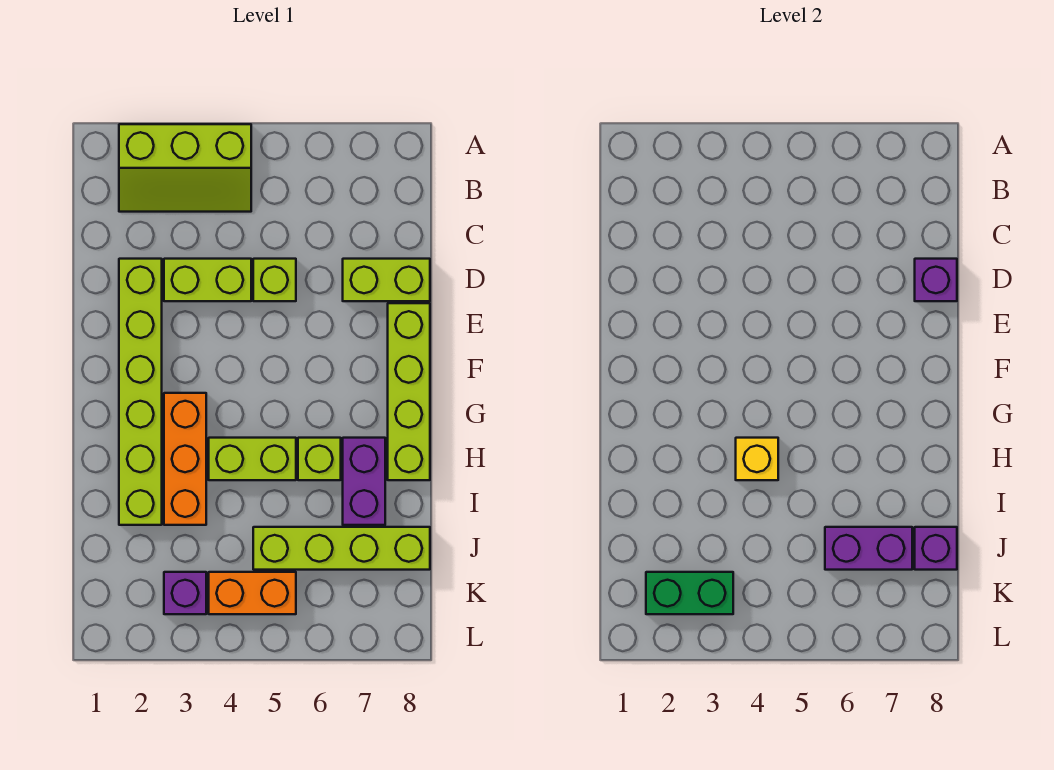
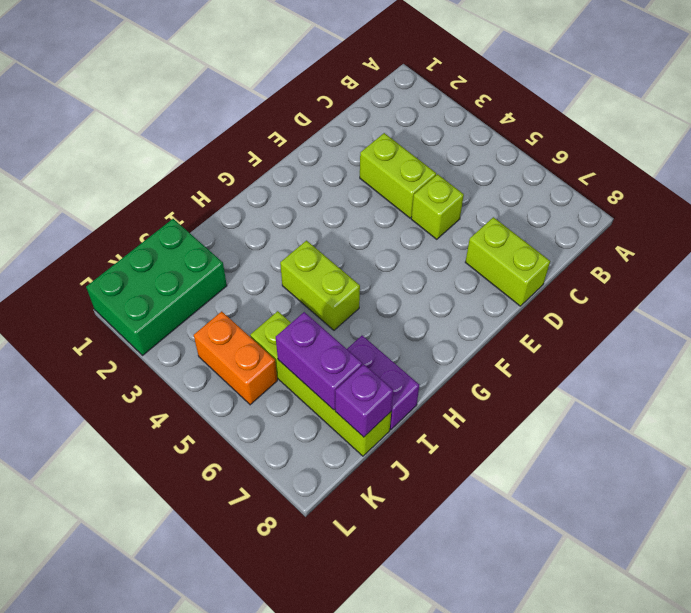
purple 1x2 brick [347,336,419,430] -> purple 1x2 brick turned to [343,438,385,525]
green 2x3 brick [86,219,227,355] -> none
none -> lime 2x3 slope [119,124,251,212]
none -> lime 1x6 brick [119,259,162,525]
none -> lime 1x4 brick [388,303,430,480]

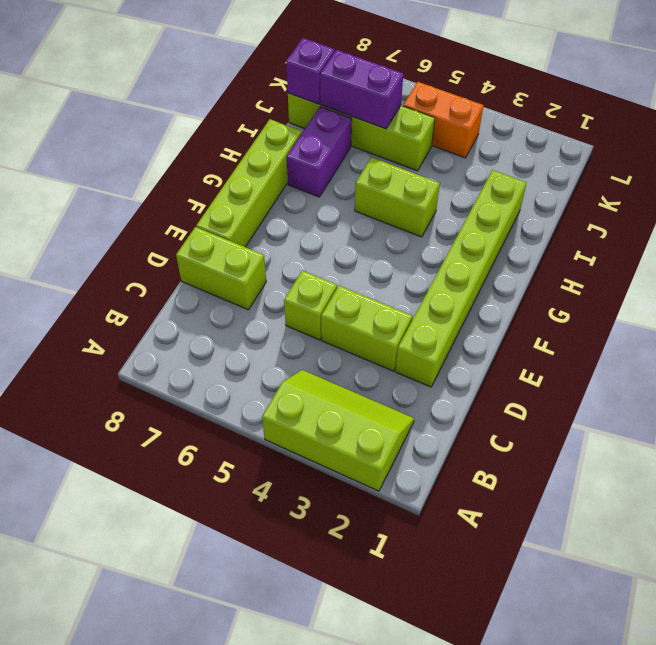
none -> orange 1x3 brick [164,393,206,525]
none -> lime 1x1 brick [298,438,341,480]
none -> purple 1x1 brick [164,572,206,614]

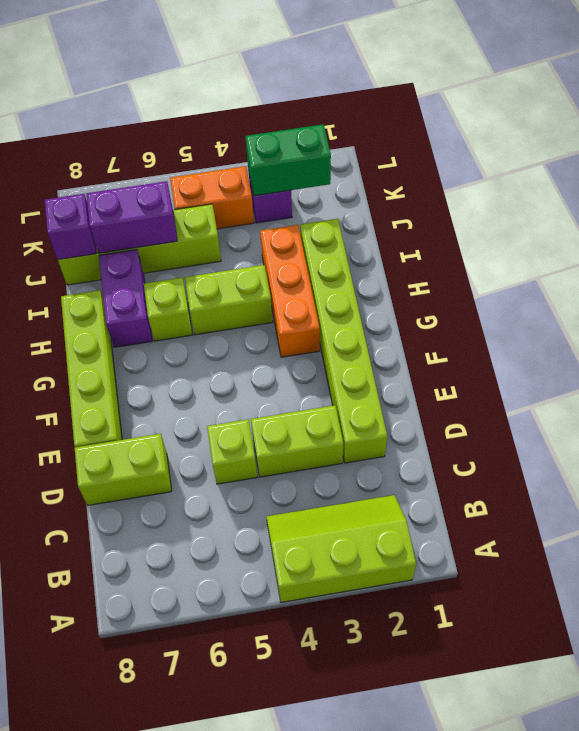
none -> purple 1x1 brick [915,259,957,301]
none -> yellow 1x1 brick [736,438,778,480]

